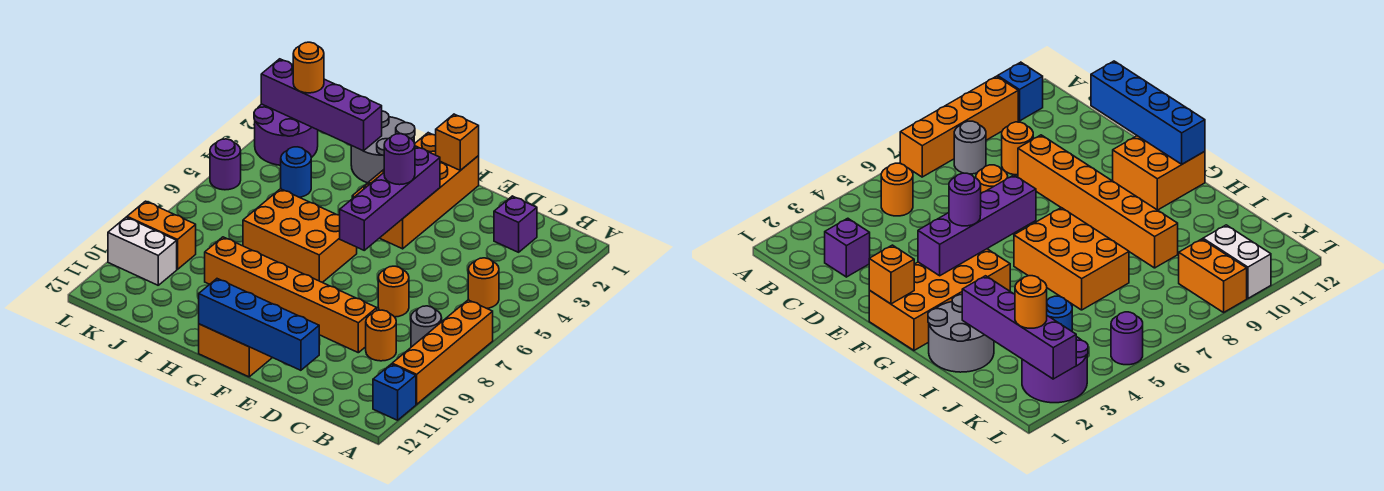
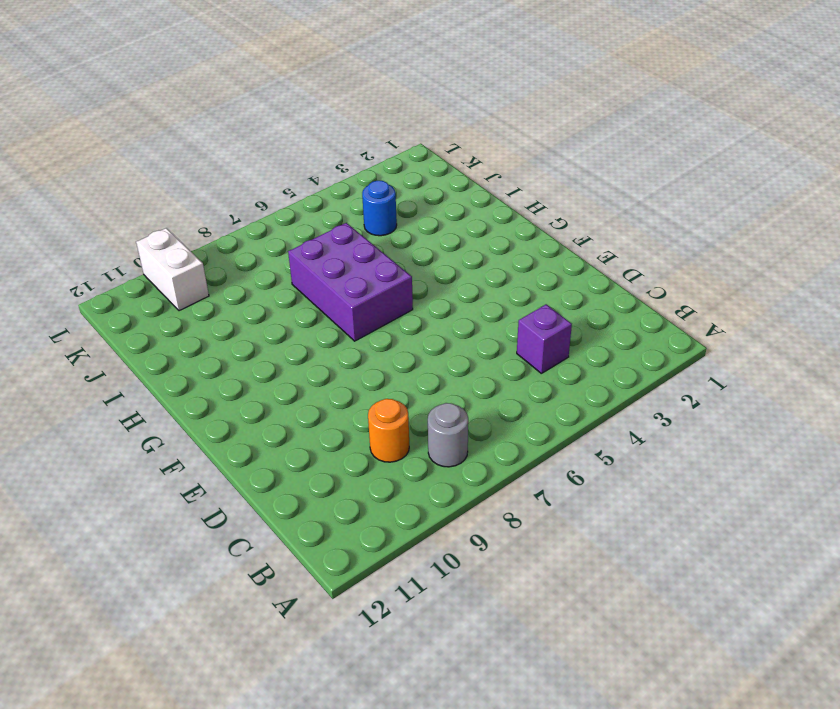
purple 1x1 brick [517,304,572,373] -> purple 1x1 brick moved to [494,196,537,252]
purple 2x3 brick [288,223,413,341] -> orange 2x3 brick [243,189,357,282]
none -> orange 1x4 brick [392,300,493,404]
none -> blue 1x1 brick [373,364,416,420]
none -> orange 1x1 round brick [468,258,499,308]

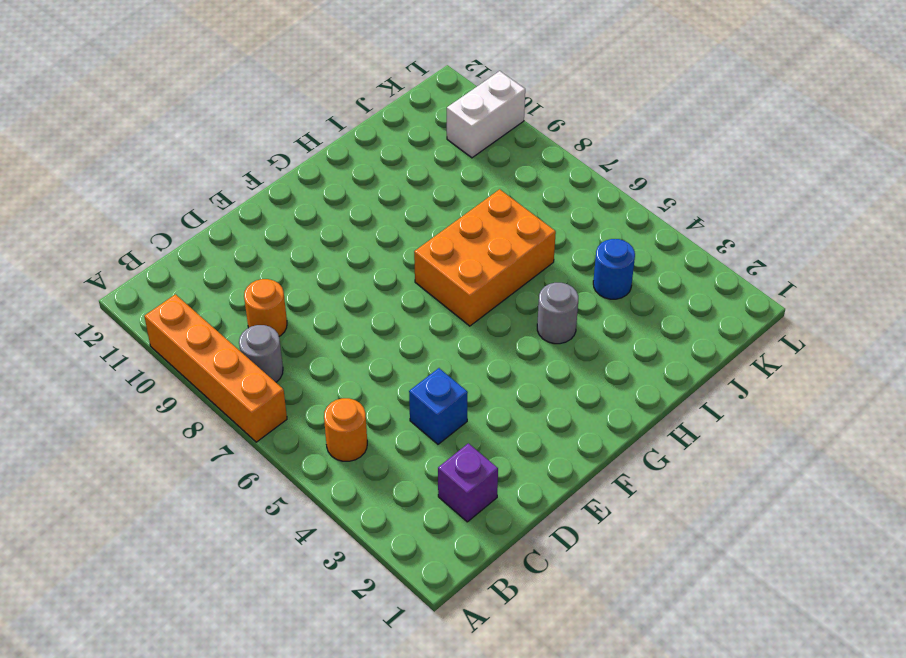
blue 1x1 brick [409,368,468,444] -> blue 1x1 brick moved to [373,364,416,420]
grey 1x1 round brick [537,283,578,344] -> none
none -> orange 1x1 round brick [378,266,409,317]
none -> orange 1x6 brick [205,237,377,353]
none -> orange 2x4 brick [352,133,479,249]

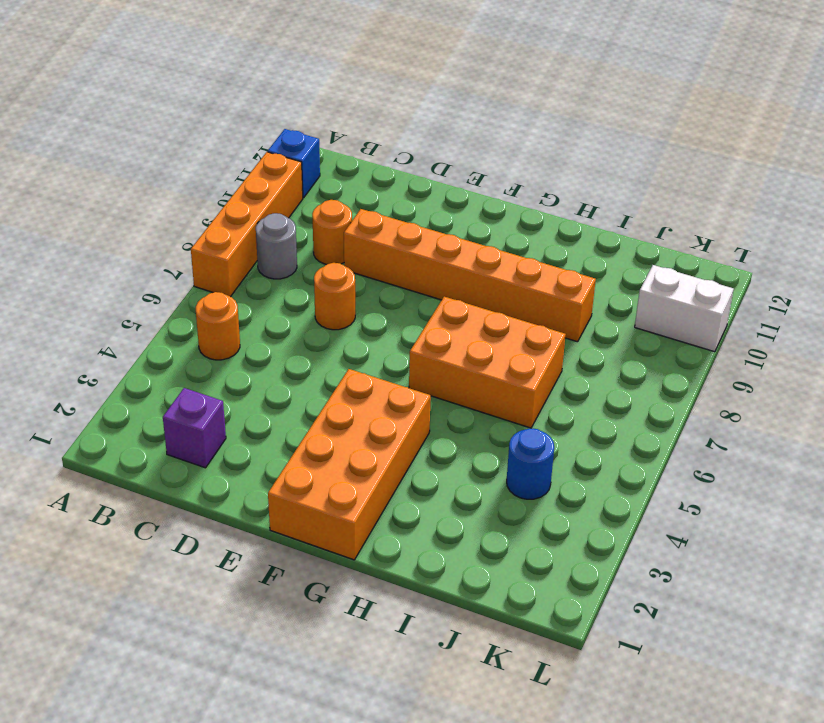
none -> orange 2x2 brick [199,324,272,377]
none -> grey 2x2 round brick [351,111,415,183]
none -> purple 2x2 round brick [254,104,318,165]

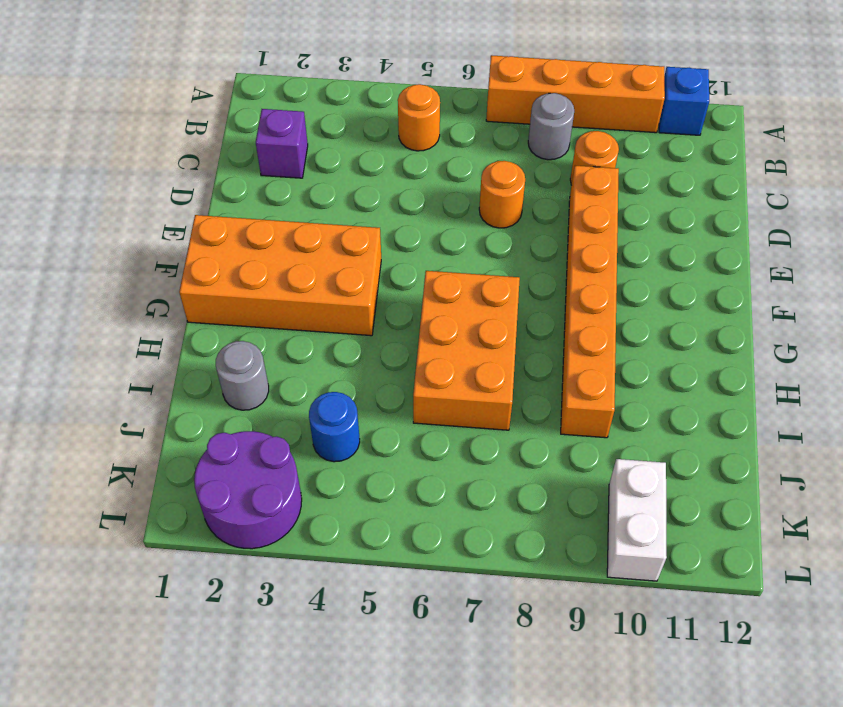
grey 1x1 round brick [216,341,269,410] -> grey 2x2 round brick [351,111,415,183]
none -> orange 2x2 brick [199,324,272,377]
none -> orange 1x2 brick [127,201,196,269]
none -> purple 1x1 round brick [210,139,241,190]

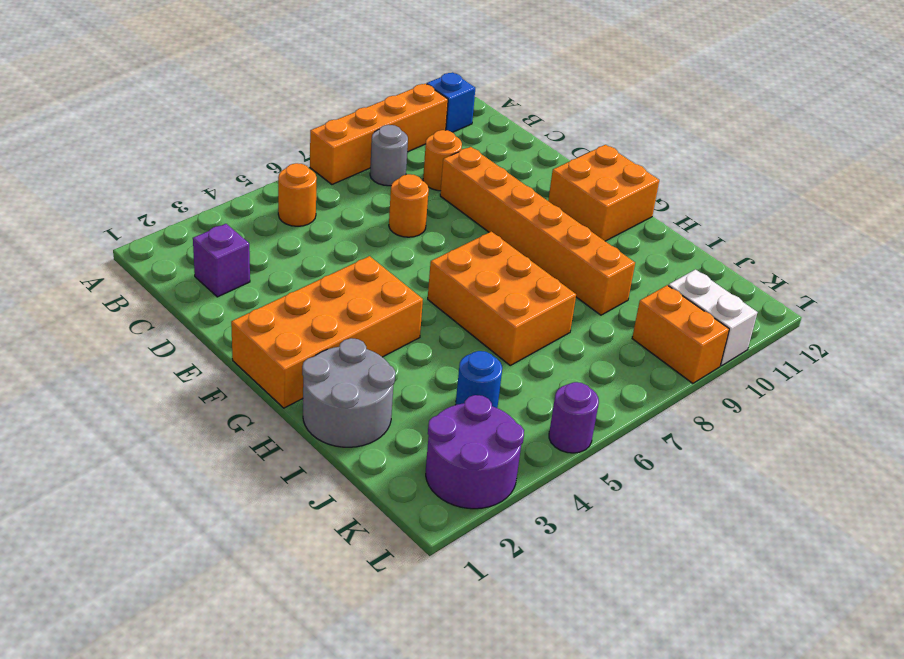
none -> blue 1x4 brick [199,279,319,370]
none -> orange 1x1 brick [436,114,479,170]
none -> purple 1x4 brick [340,146,440,250]

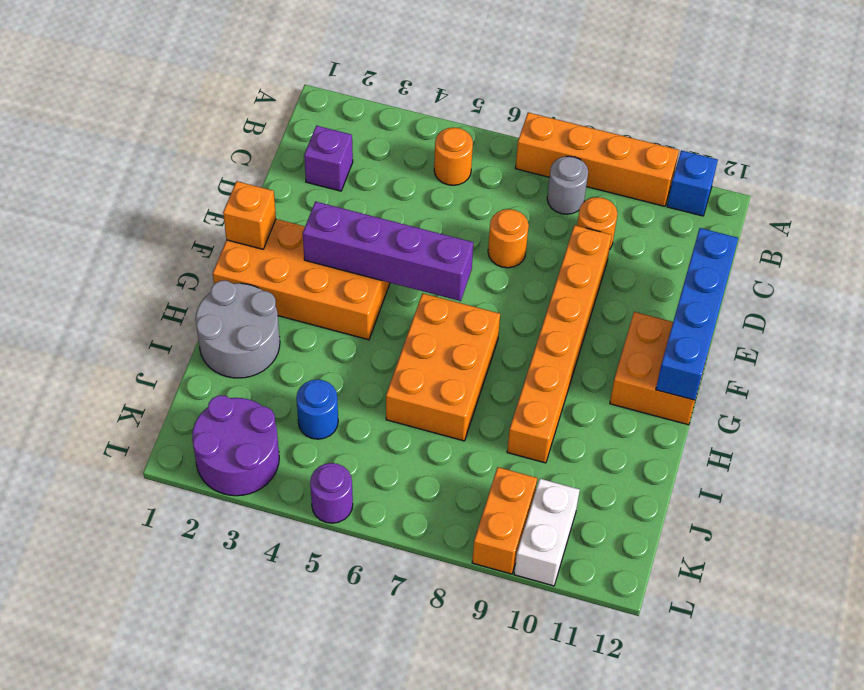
none -> purple 1x4 brick [261,59,382,151]
none -> purple 1x1 round brick [384,134,415,185]
none -> orange 1x1 round brick [293,42,324,93]

